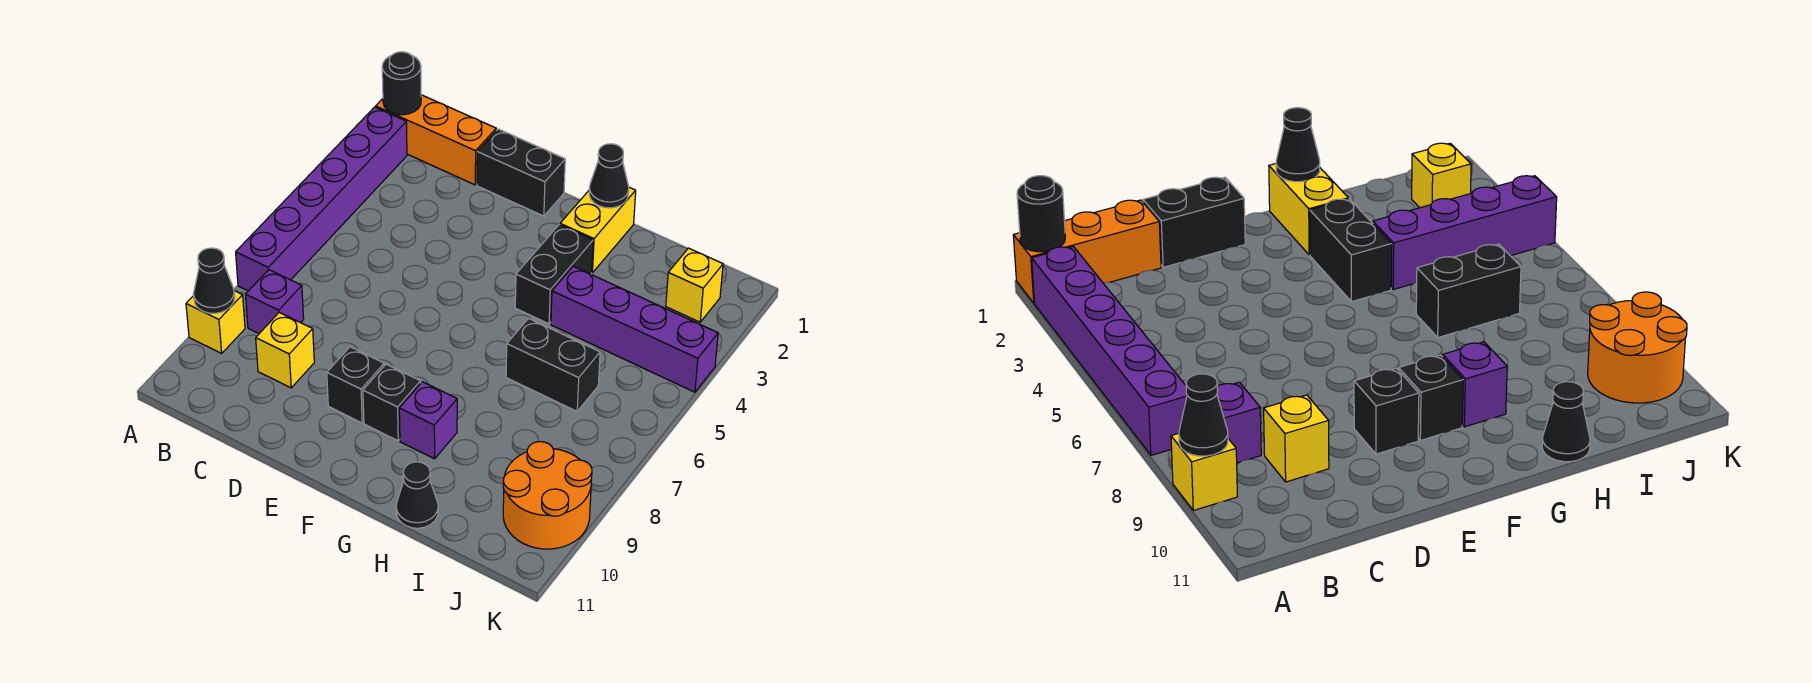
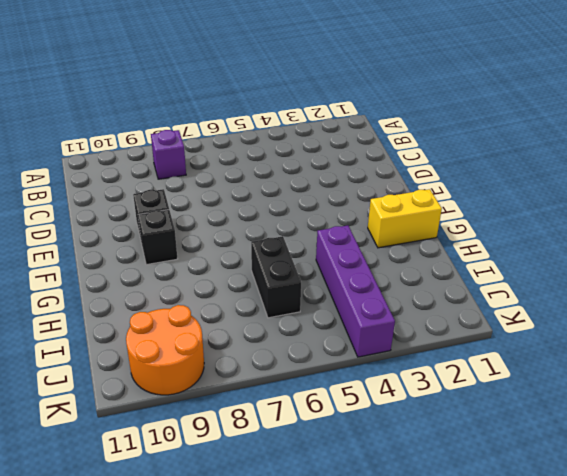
none -> orange 1x3 brick [376,95,496,185]
none -> purple 1x6 brick [236,107,407,291]
none -> yellow 1x1 brick [186,291,245,353]

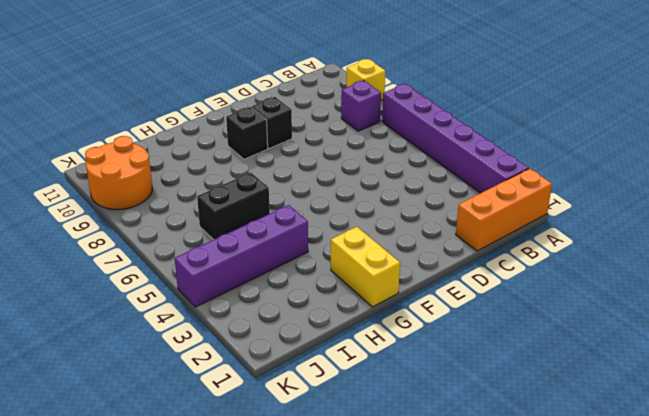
none -> yellow 1x1 brick [256,312,314,388]
none -> black 1x2 brick [477,129,565,216]
none -> black 1x2 brick [515,225,593,324]

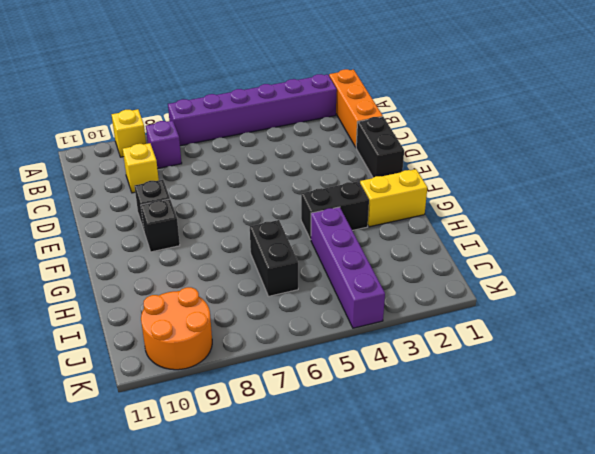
none -> purple 1x1 brick [399,382,457,459]
none -> black 1x1 cone [396,462,438,528]
none -> yellow 1x1 brick [666,248,723,322]

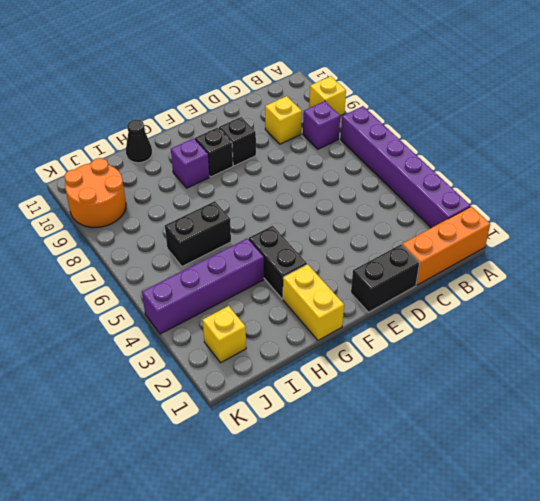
none -> black 1x1 round brick [382,52,421,115]
none -> black 1x1 cone [194,248,235,313]
none -> black 1x1 cone [589,144,629,208]

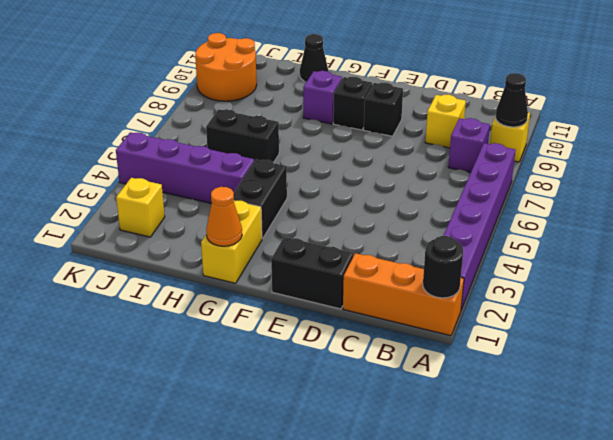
orange 1x1 cone [206,187,242,246] -> black 1x1 cone [589,144,629,208]

